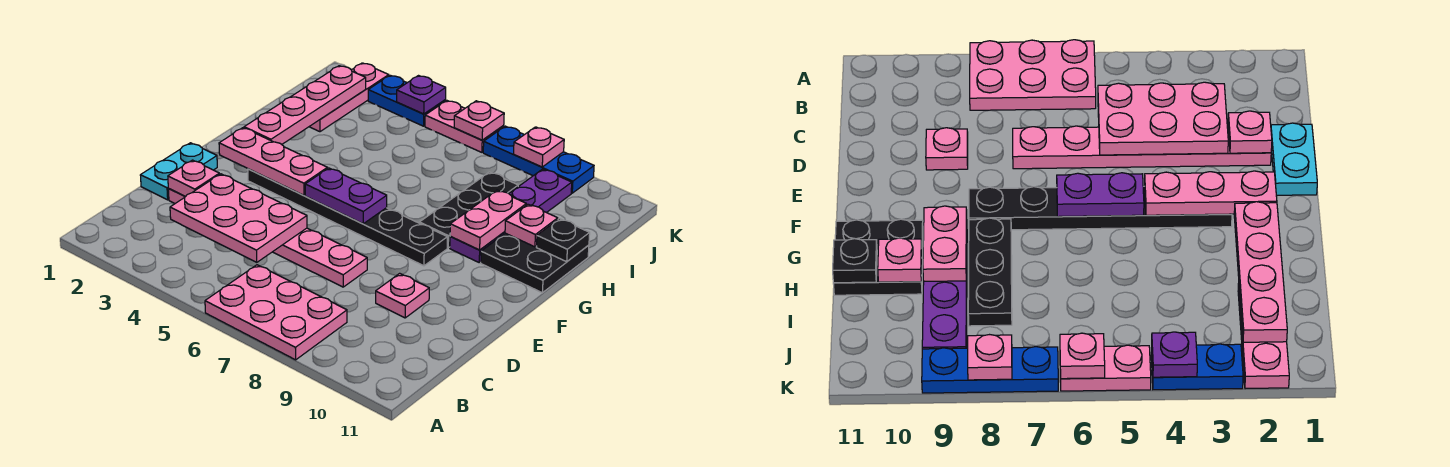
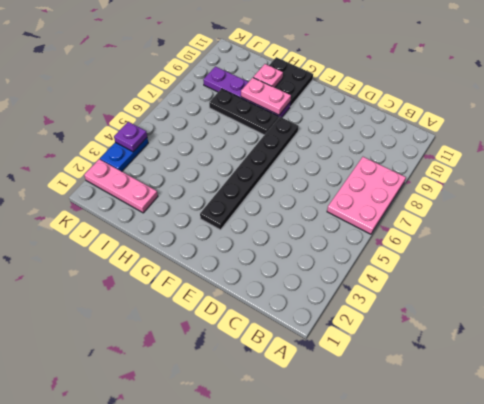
none -> cyan 1x2 plate [140,143,217,200]
none -> pink 1x6 plate [168,189,367,287]
none -> pink 1x1 plate [376,273,429,318]

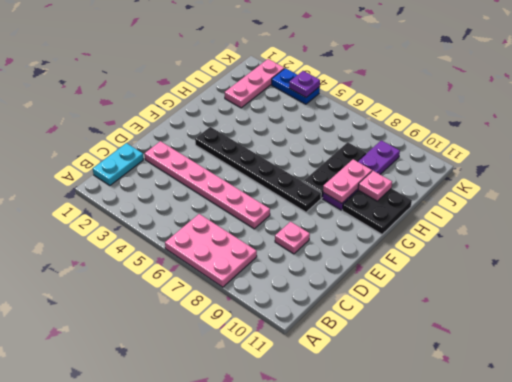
cyan 1x2 plate [93,143,143,186] -> cyan 1x2 plate moved to [140,143,217,200]
none -> pink 1x2 plate [425,101,504,152]
none -> blue 1x3 plate [483,126,594,193]
none -> pink 2x3 plate [170,174,307,262]

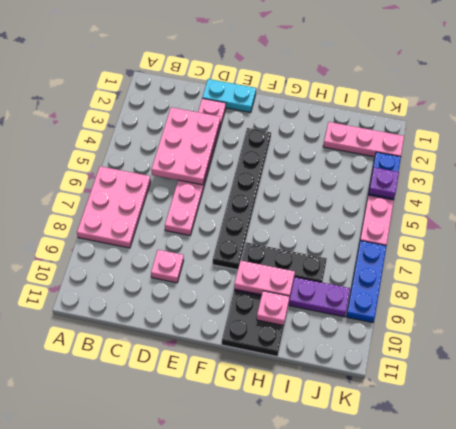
none -> pink 1x1 plate [168,160,220,197]
none -> pink 1x3 plate [219,128,328,195]
none -> purple 1x2 plate [305,168,387,224]

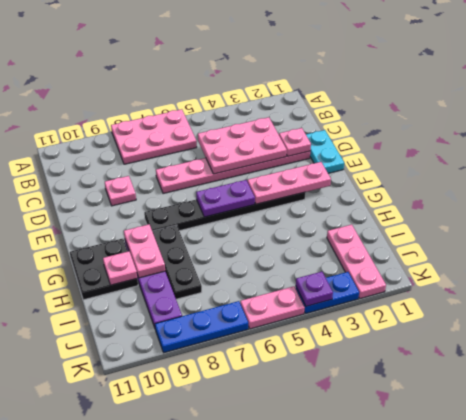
none -> pink 1x4 plate [244,66,366,144]
none -> black 1x1 plate [536,219,590,262]
none -> pink 1x1 plate [454,101,504,140]

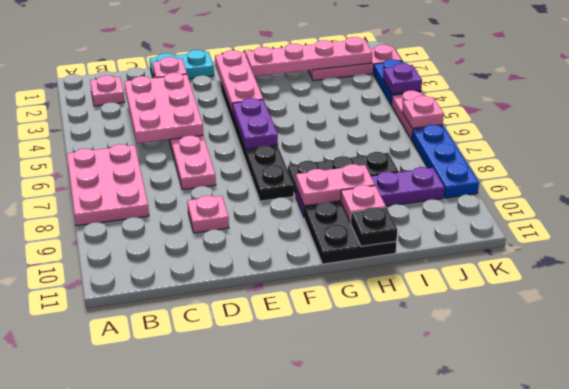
pink 1x1 plate [90,75,125,106] -> pink 1x1 plate moved to [514,127,564,167]

